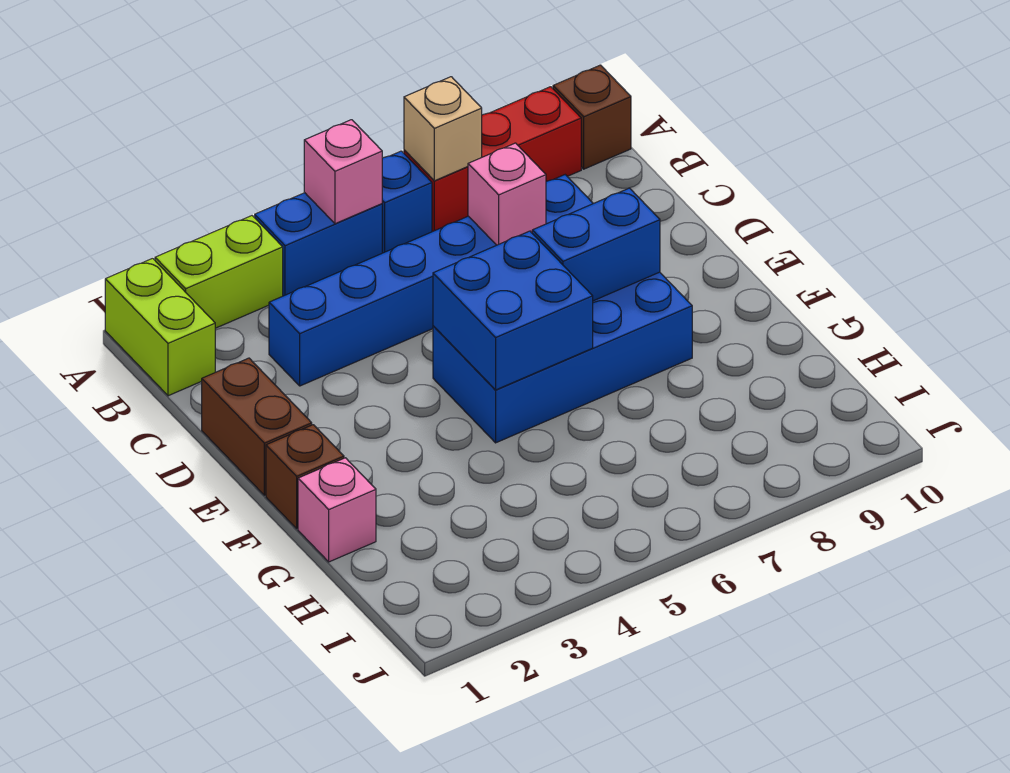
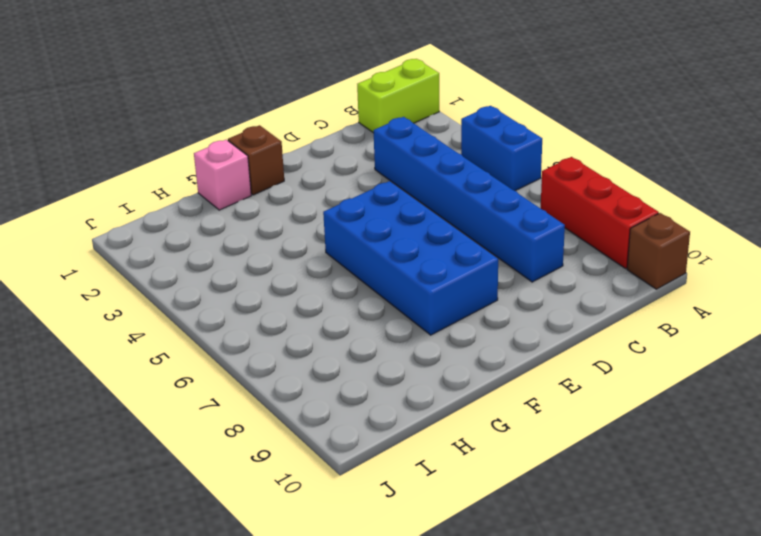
none -> lime 1x2 brick [155,216,283,328]
none -> blue 1x1 brick [382,151,432,253]
none -> brown 1x2 brick [202,358,312,495]

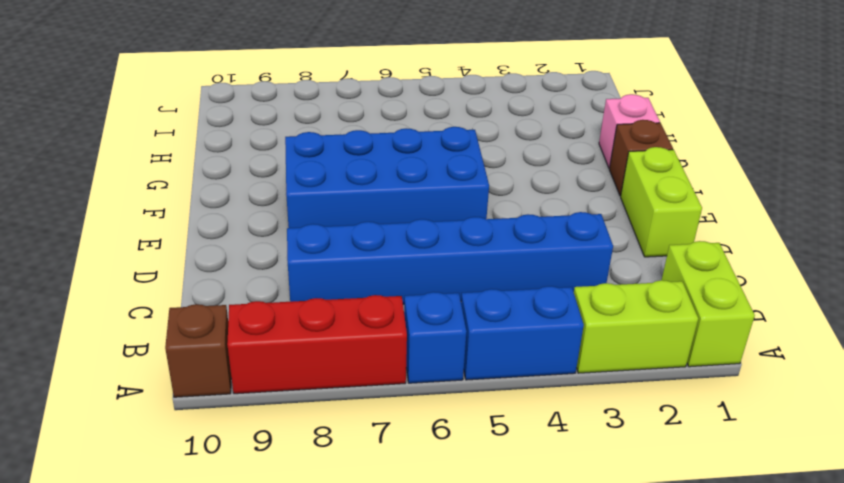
lime 1x2 brick [621,147,702,257] -> brown 1x2 brick [202,358,312,495]
none -> pink 1x1 brick [304,120,382,224]
none -> tan 1x1 brick [404,77,482,181]
none -> pink 1x1 brick [468,143,546,245]

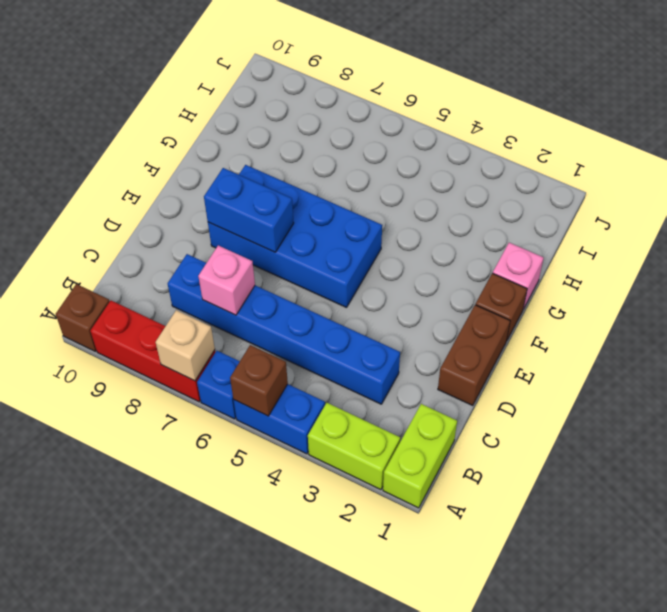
brown 1x1 brick [230,345,288,416] -> pink 1x1 brick [304,120,382,224]
none -> blue 2x2 brick [433,231,593,390]

